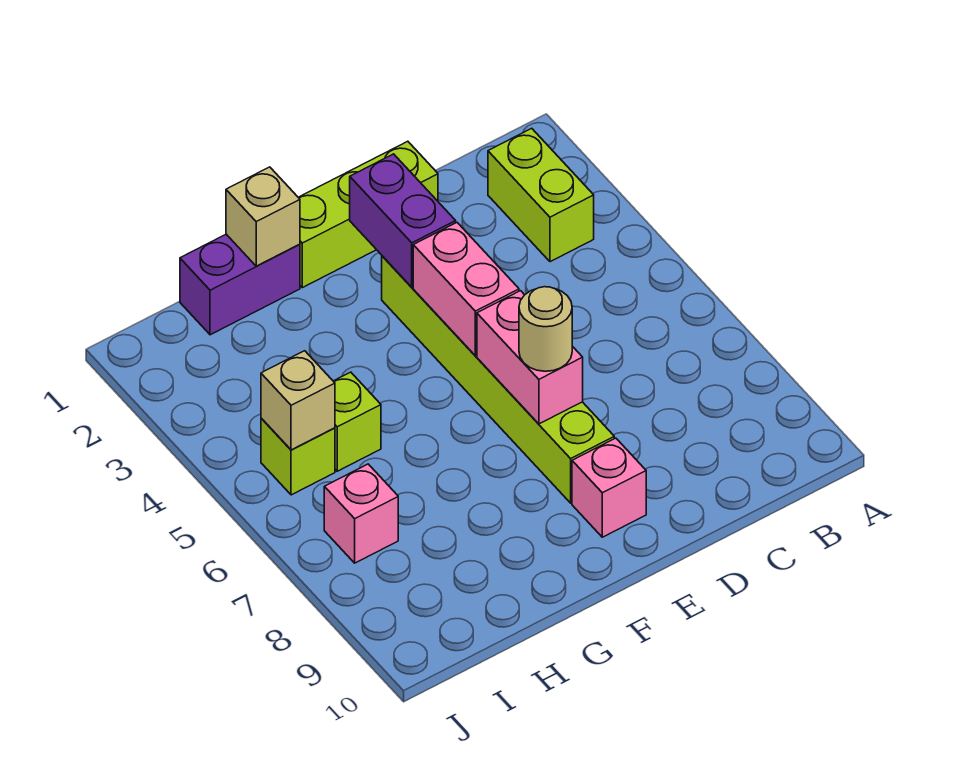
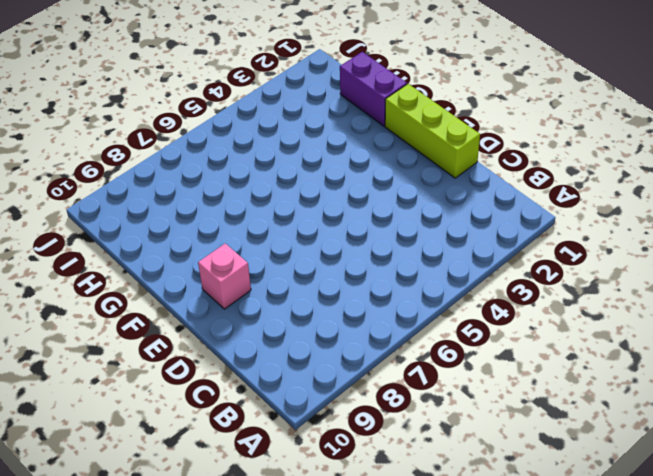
none -> lime 1x2 brick [488,128,594,262]
none -> lime 1x6 brick [382,256,614,503]
none -> lime 1x1 brick [334,372,381,471]

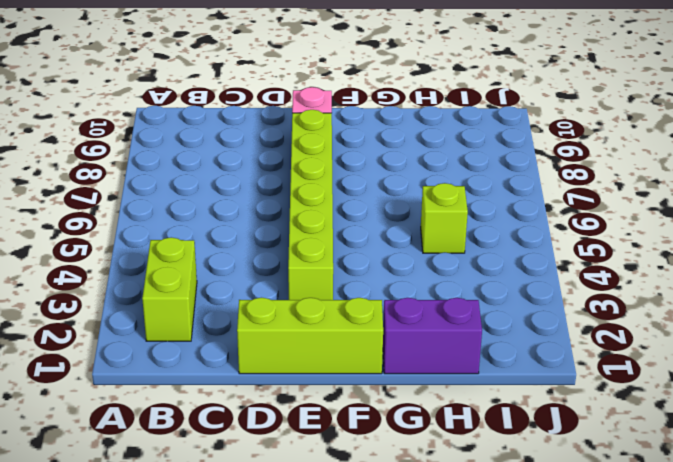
none -> lime 1x1 brick [261,418,335,495]
none -> pink 1x1 brick [324,464,398,563]
none -> purple 1x2 brick [350,154,456,287]

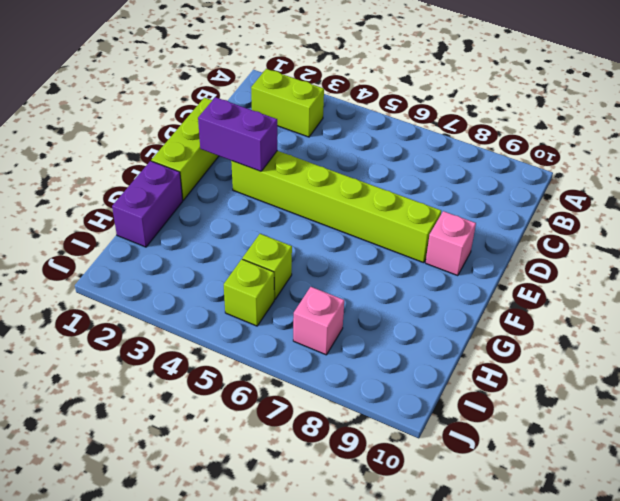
none -> pink 1x2 brick [413,223,519,356]
none -> pink 1x2 brick [477,291,583,424]
none -> tan 1x1 brick [226,167,300,266]

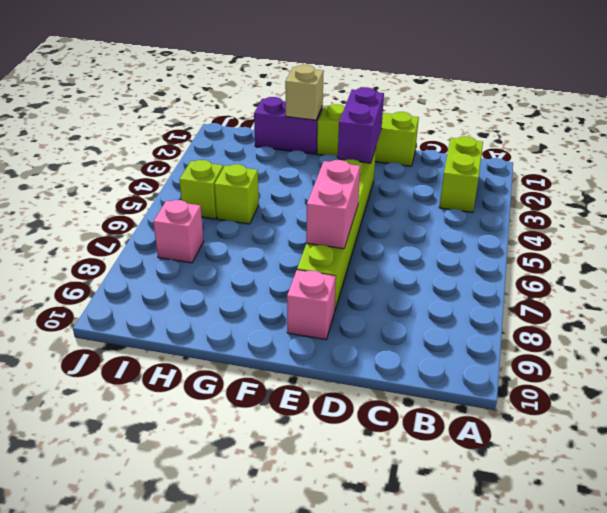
none -> pink 1x2 brick [413,223,519,356]
none -> tan 1x1 brick [261,351,335,450]
none -> tan 1x1 round brick [519,287,572,371]

